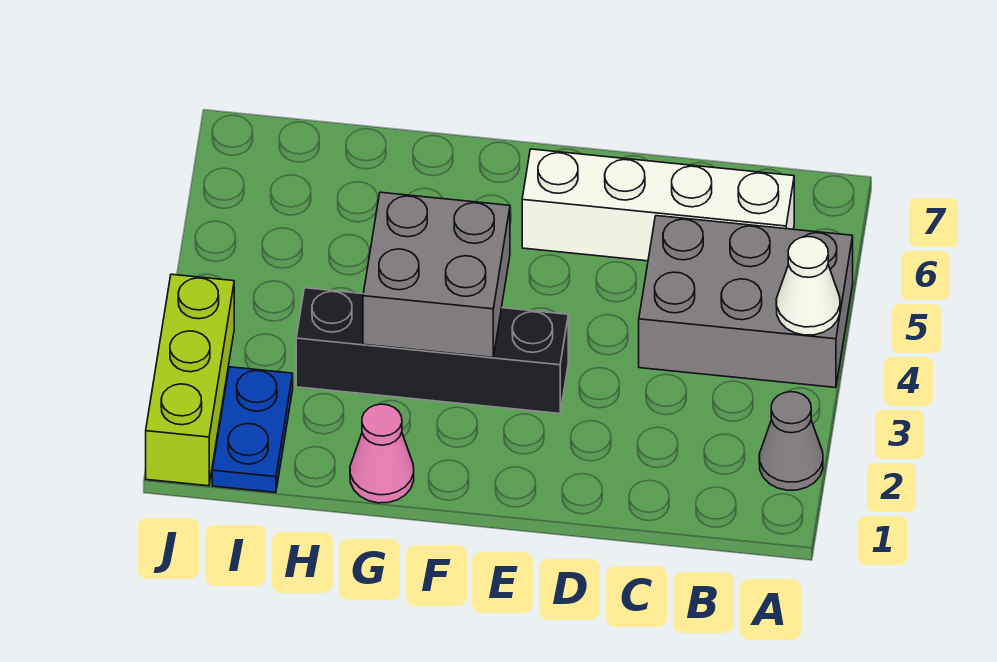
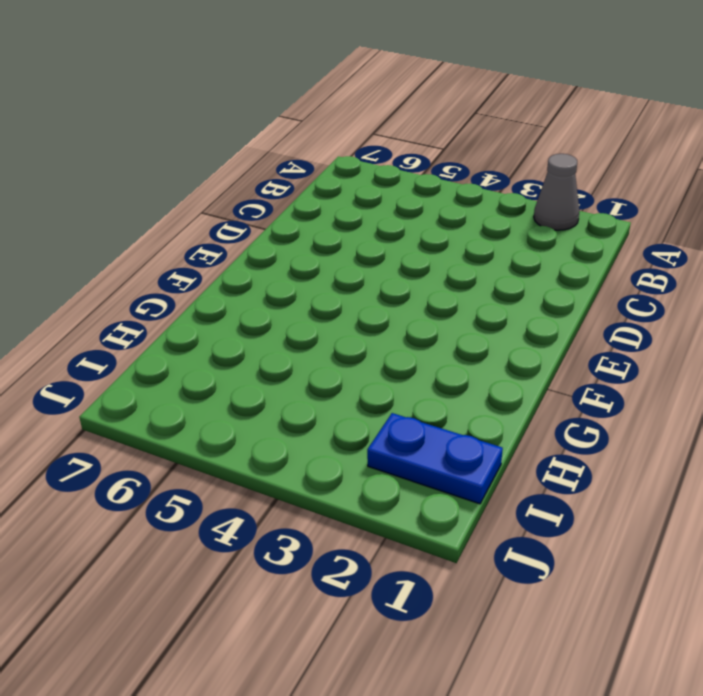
none -> grey 2x3 brick [639,216,853,388]
none -> white 1x4 brick [522,149,794,261]

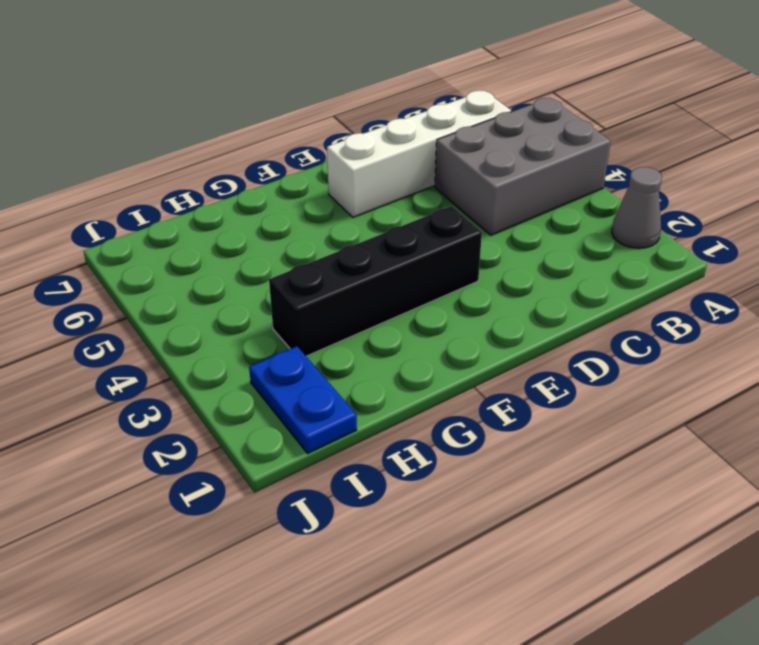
none -> pink 1x1 cone [350,404,414,503]
none -> lime 1x3 brick [146,274,234,486]

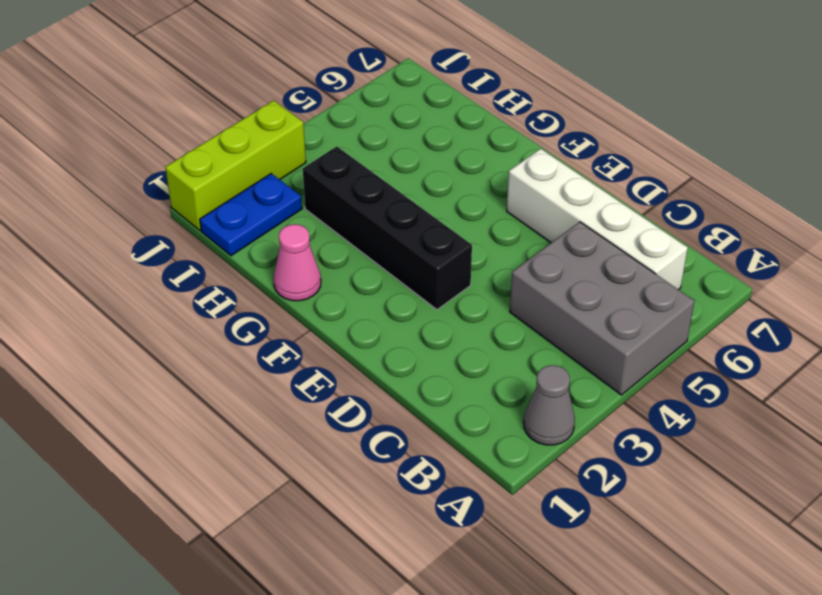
none -> white 1x1 cone [776,237,840,335]
none -> grey 2x2 brick [363,192,510,358]

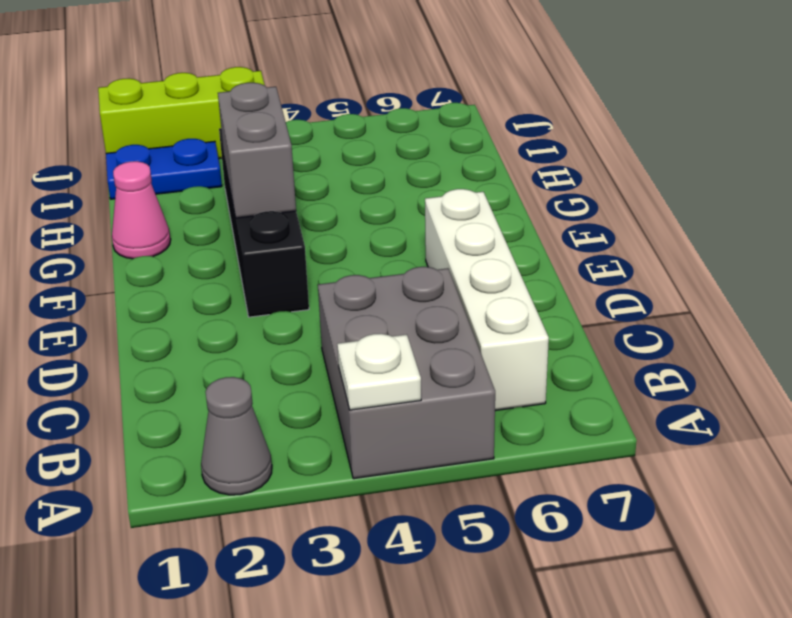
white 1x1 plate [337,334,421,410] -> white 1x1 cone [776,237,840,335]
grey 1x2 brick [218,83,296,218] -> grey 2x2 brick [363,192,510,358]

